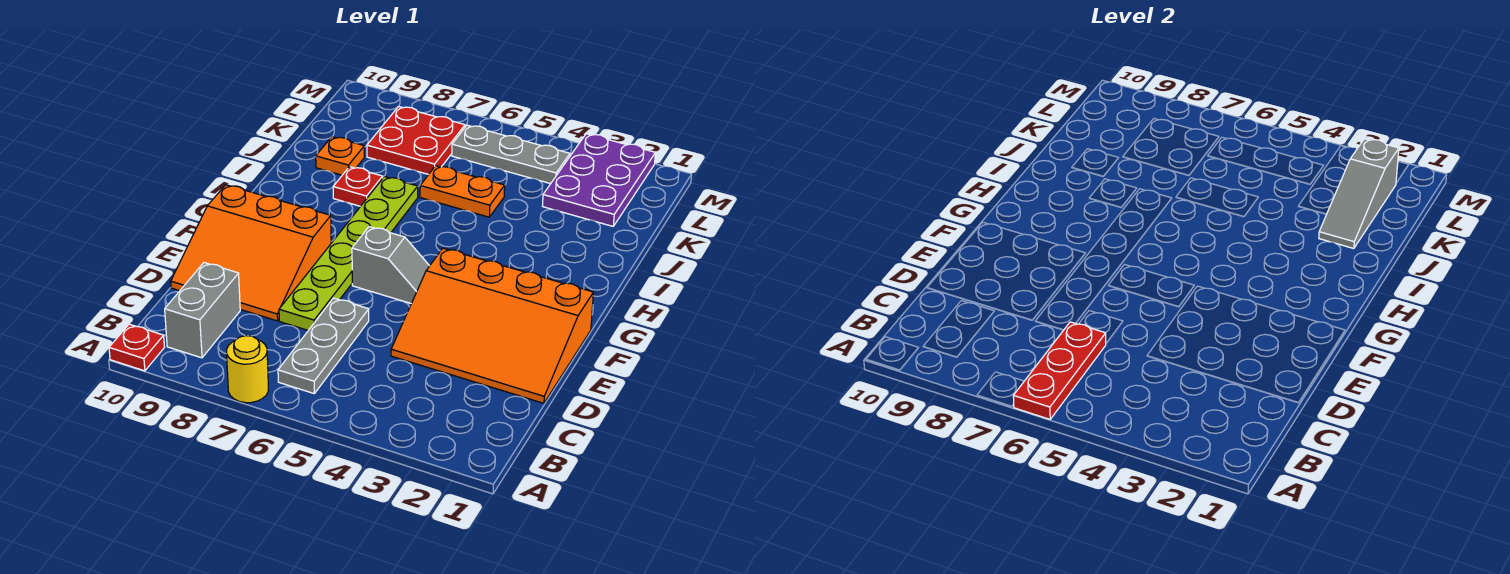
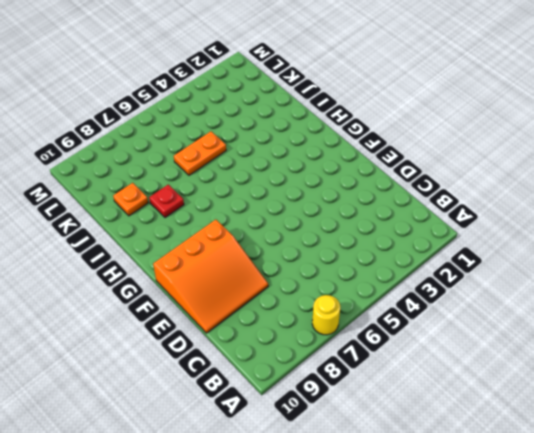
none -> red 1x1 plate [109,324,164,371]
none -> grey 1x3 plate [278,298,369,394]
none -> grey 1x2 brick [165,263,240,358]

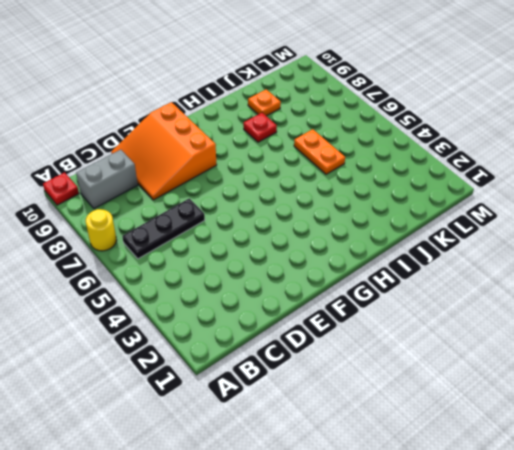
black 1x3 plate [122,198,205,259] -> grey 1x3 plate [278,298,369,394]
none -> orange 3x4 slope [391,248,593,403]
none -> lime 1x6 plate [279,177,418,330]
none -> grey 1x2 slope [352,227,429,304]

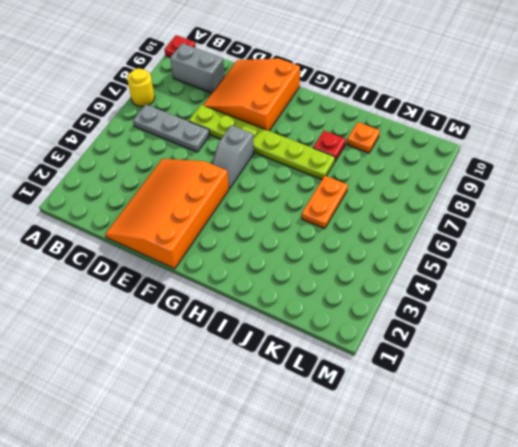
none -> purple 2x3 plate [543,134,655,226]
none -> red 2x2 plate [367,106,465,174]
none -> grey 1x3 plate [452,125,570,184]

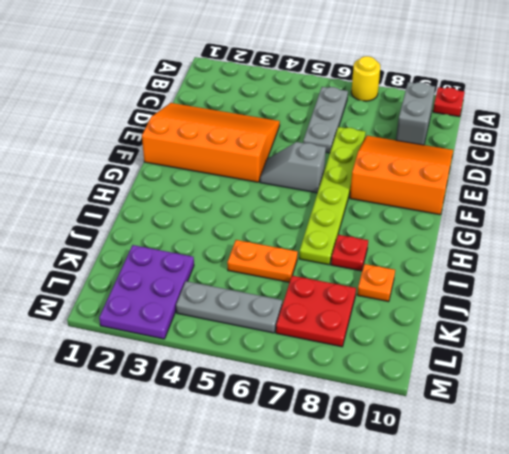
none -> red 1x3 plate [1013,322,1106,419]
none -> grey 1x3 slope [1319,139,1399,249]

